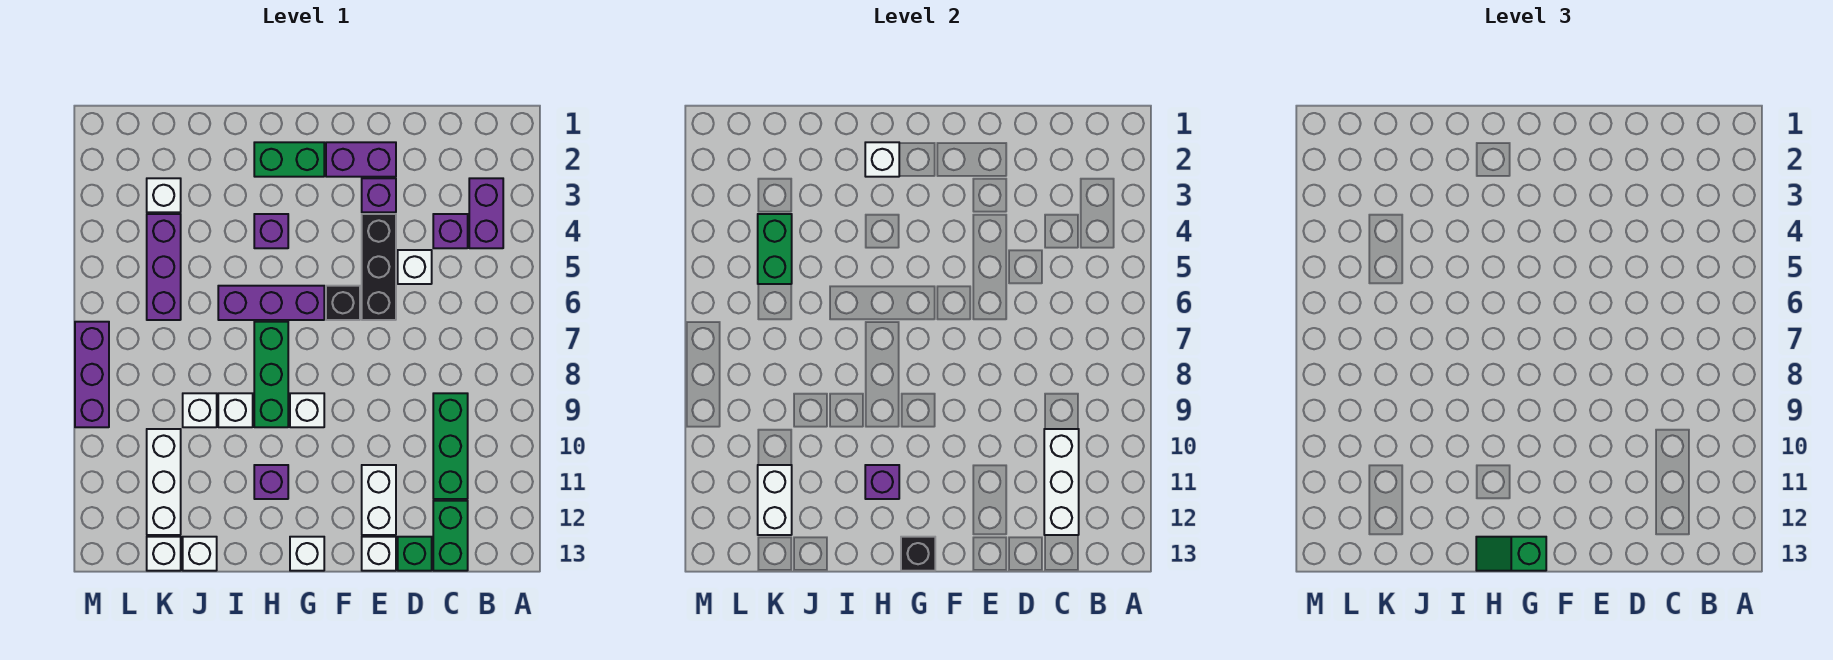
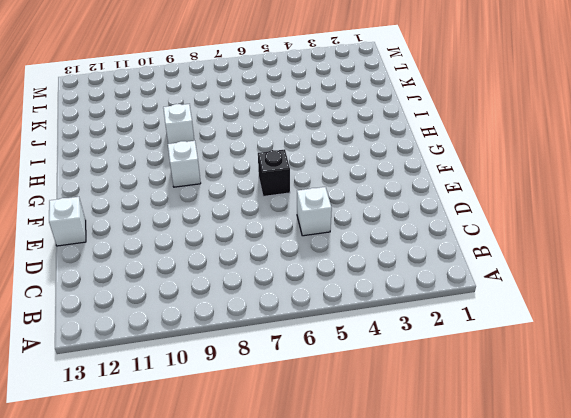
none -> purple 1x2 brick [469,178,503,248]
none -> purple 1x1 brick [433,214,468,248]
none -> green 1x3 brick [433,393,468,499]
none -> green 1x2 brick [433,501,468,571]

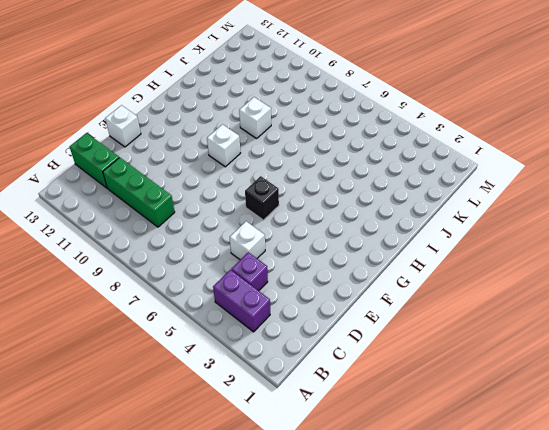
none -> green 1x1 brick [398,537,432,571]
none -> purple 1x2 brick [326,142,396,177]
none -> purple 1x1 brick [362,178,396,212]
none -> black 1x3 brick [362,214,396,320]

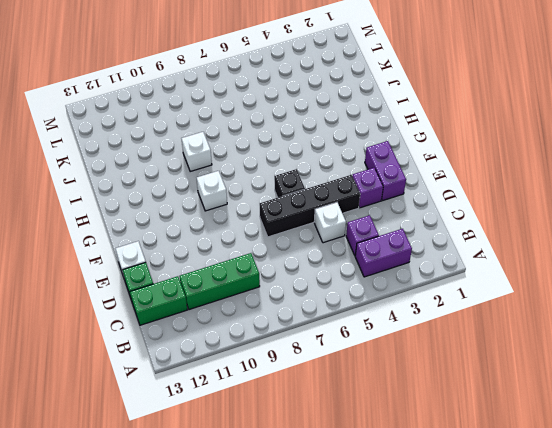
black 1x4 brick [260,175,360,237] -> black 1x3 brick [362,214,396,320]
none -> white 1x2 brick [362,465,396,535]
none -> green 1x2 brick [254,142,324,177]
none -> purple 1x3 brick [218,286,324,320]
none -> white 1x1 brick [290,537,324,571]

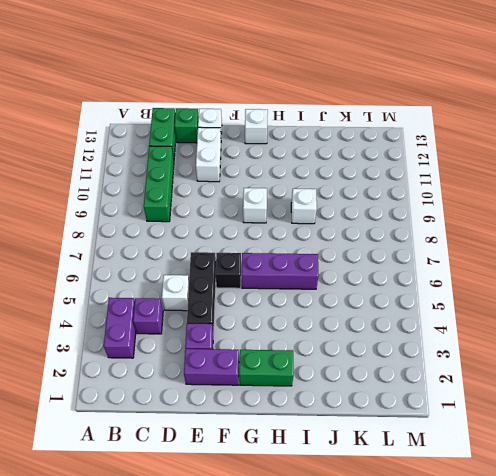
none -> purple 1x1 brick [254,214,288,248]
none -> green 1x3 brick [254,322,288,427]
none -> purple 1x1 brick [254,465,288,499]
none -> white 1x1 brick [183,393,217,427]

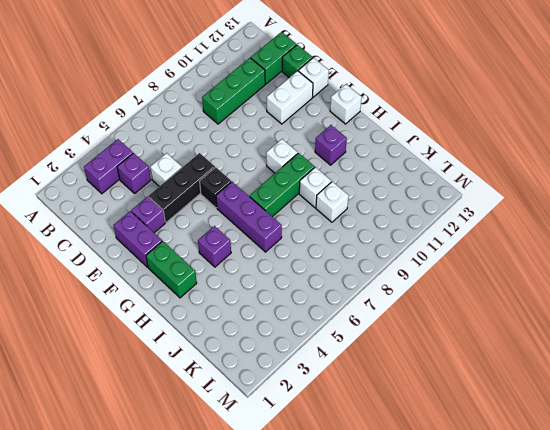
none -> white 1x1 brick [183,537,217,571]
none -> white 1x1 brick [147,178,181,212]
none -> purple 1x3 brick [147,214,181,320]
none -> white 1x3 brick [147,429,181,535]

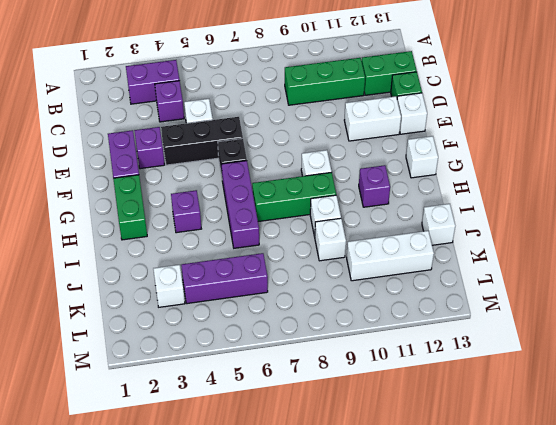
none -> white 1x1 brick [147,537,181,571]
none -> purple 1x3 brick [75,322,109,427]
none -> white 1x3 brick [1044,429,1079,535]
none -> black 1x1 brick [901,537,935,571]

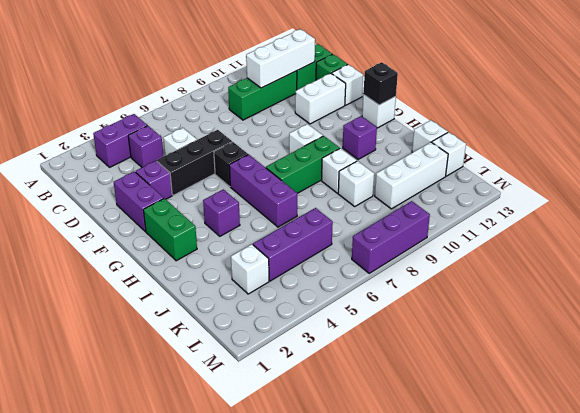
none -> white 1x1 brick [865,142,899,177]
none -> purple 1x1 brick [865,465,899,499]
none -> green 1x2 brick [758,214,792,284]
none -> white 1x2 brick [758,465,792,535]

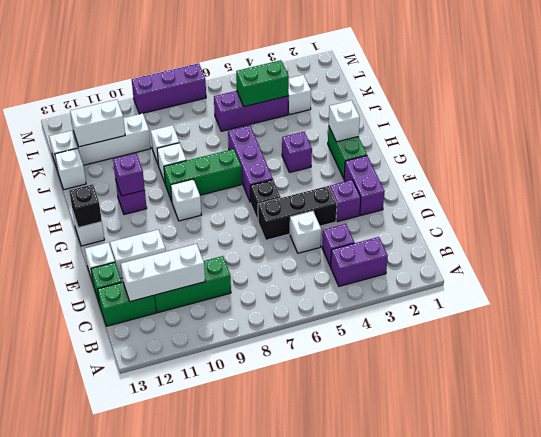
none -> green 1x2 slope [1476,537,1546,571]

